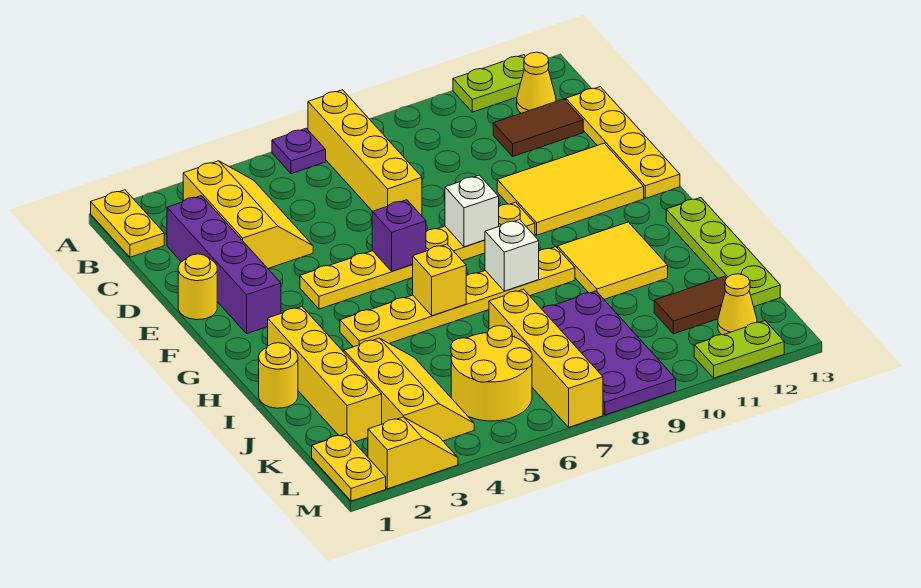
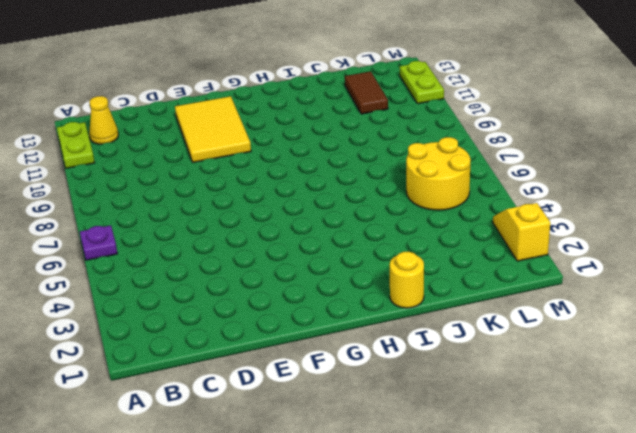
none -> yellow 1x2 plate [91,190,164,257]
none -> yellow 1x4 brick [308,90,422,216]
none -> yellow 2x3 slope [183,161,313,268]
none -> purple 1x4 brick [167,196,281,334]

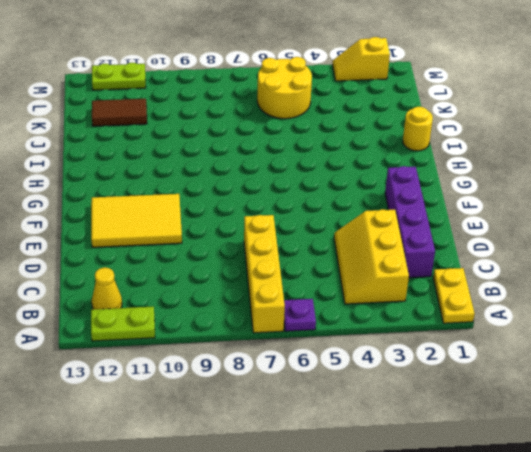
none -> brown 1x2 tile [493,99,583,156]
none -> yellow 1x4 plate [566,87,680,198]
none -> yellow 1x1 round brick [178,254,217,320]
none -> yellow 1x6 plate [300,202,535,309]

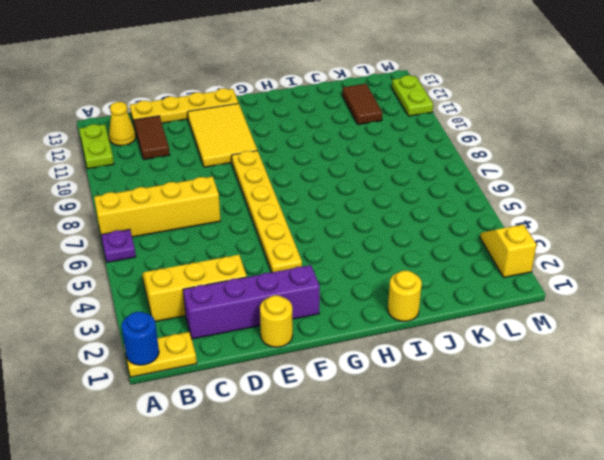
blue 1x1 round brick [122,312,159,365] -> none
none -> yellow 1x4 brick [268,307,382,442]
none -> yellow 1x6 plate [340,247,575,347]
none -> yellow 2x2 tile [558,222,668,299]
none -> lime 1x4 plate [666,198,780,307]

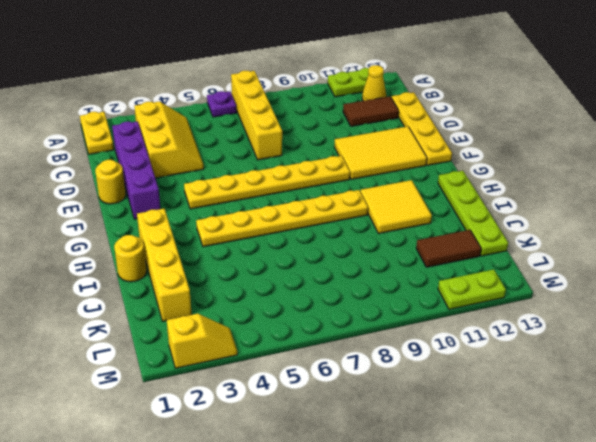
none -> yellow 2x3 slope [344,338,474,441]
none -> yellow 1x4 brick [489,289,603,427]
none -> purple 2x4 plate [542,291,676,415]
none -> yellow 2x2 round brick [451,326,532,421]

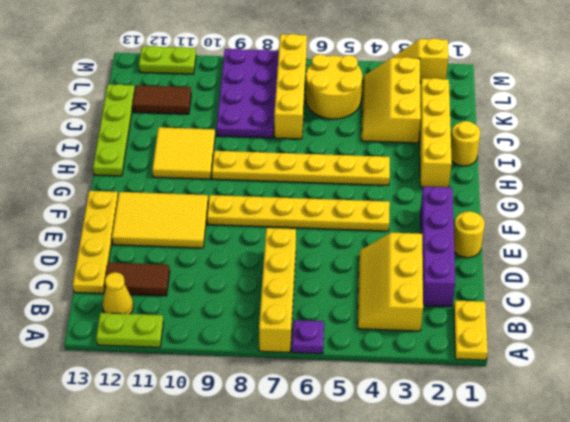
none -> yellow 1x2 plate [312,434,386,501]
none -> yellow 1x1 cone [718,274,757,335]
none -> purple 1x1 brick [372,200,426,271]
none -> white 1x1 brick [445,175,499,247]

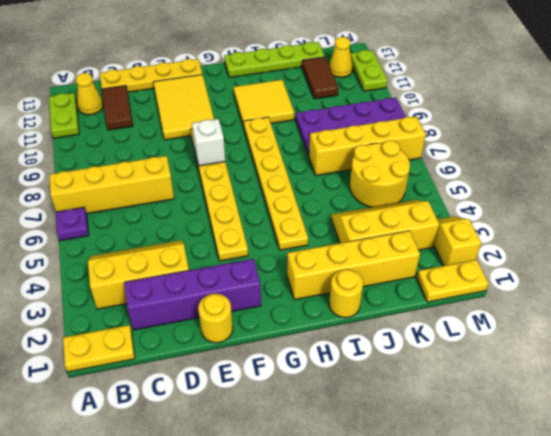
none -> purple 1x1 brick [372,200,426,271]
none -> yellow 1x1 brick [412,244,466,316]
none -> white 1x1 brick [485,220,539,291]

